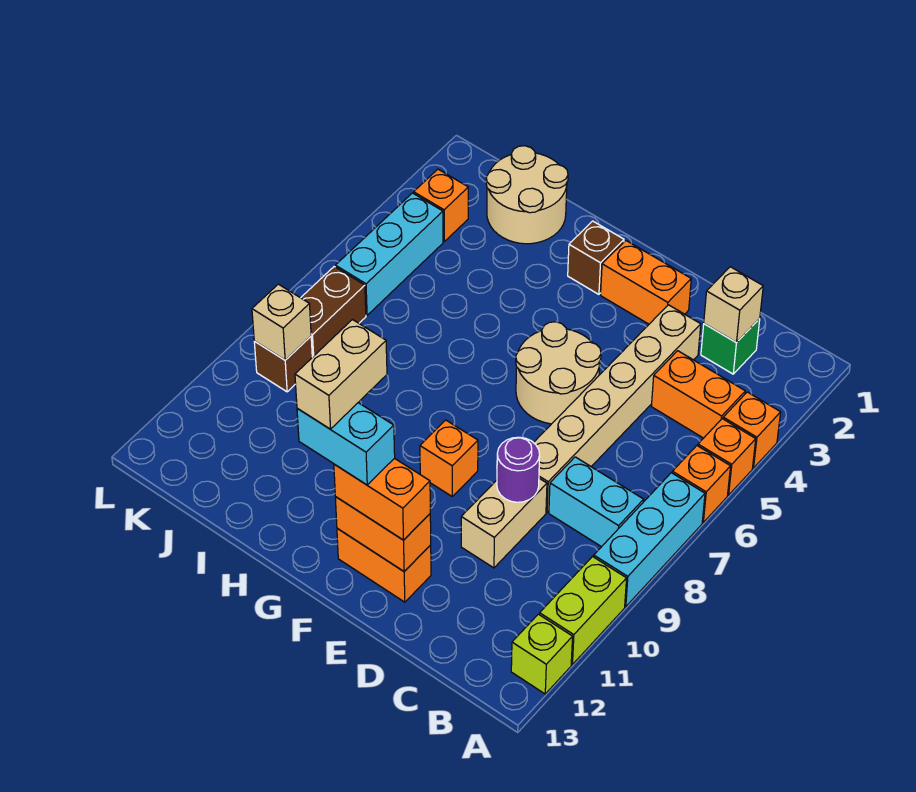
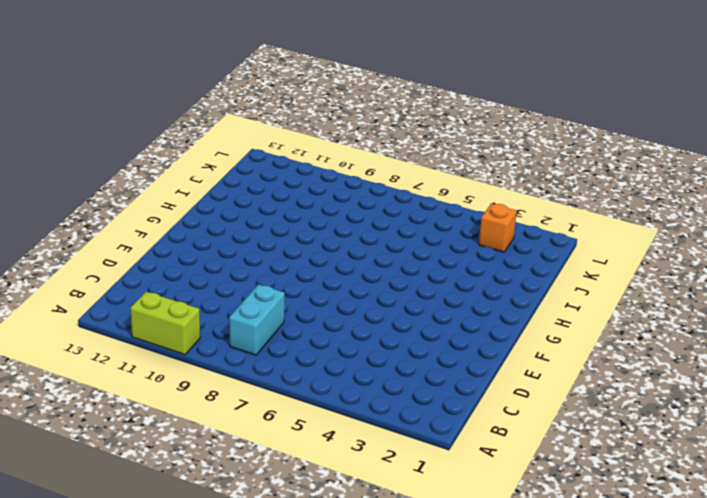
none -> orange 1x1 brick [723,392,781,468]
none -> orange 1x1 brick [698,419,756,495]
none -> orange 1x1 brick [672,446,731,522]

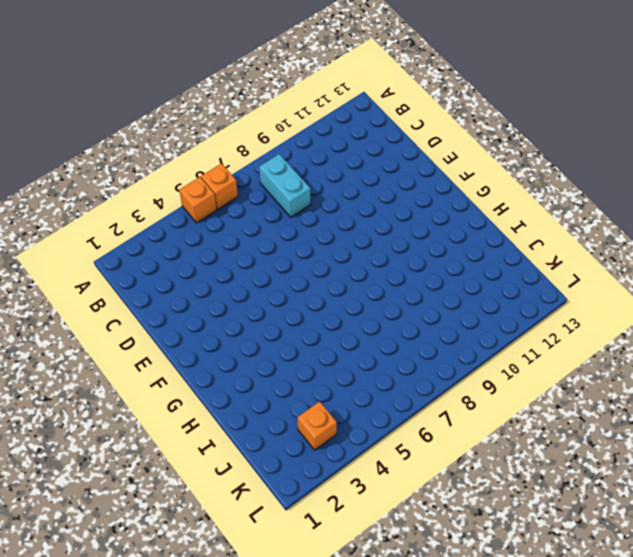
none -> orange 1x1 brick [723,392,781,468]
none -> cyan 1x3 brick [594,473,705,607]
none -> lime 1x2 brick [540,557,627,664]

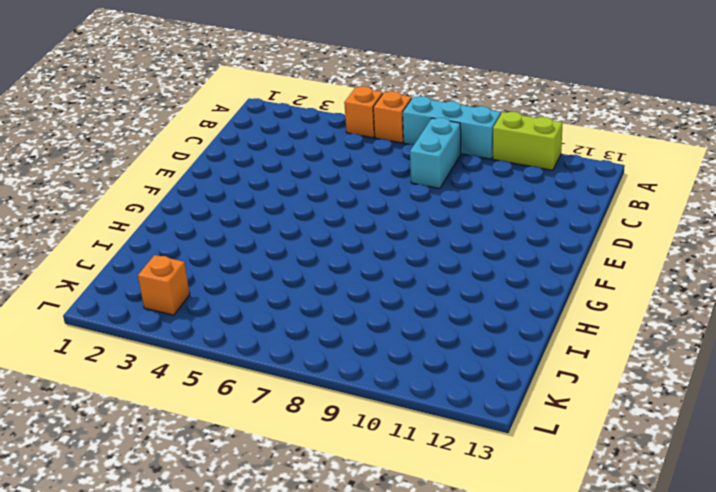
none -> orange 1x1 brick [723,392,781,468]
none -> lime 1x1 brick [511,614,573,694]
none -> orange 1x2 brick [651,351,745,438]

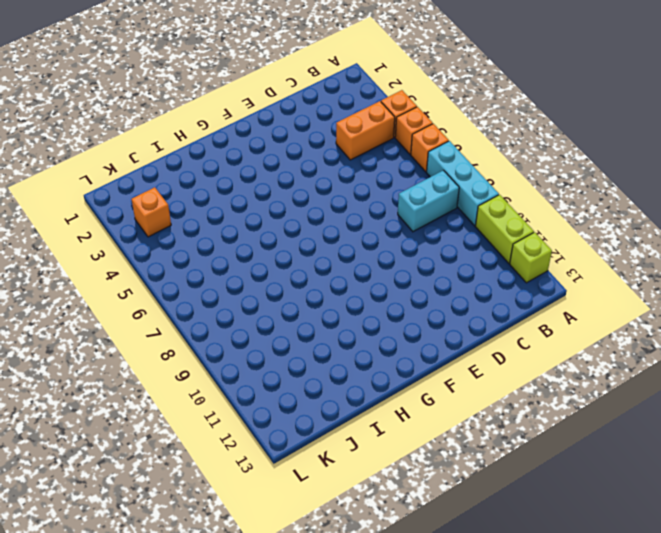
none -> green 1x1 brick [701,319,760,374]
none -> tan 1x6 brick [534,305,701,512]
none -> tan 1x2 brick [461,478,547,568]

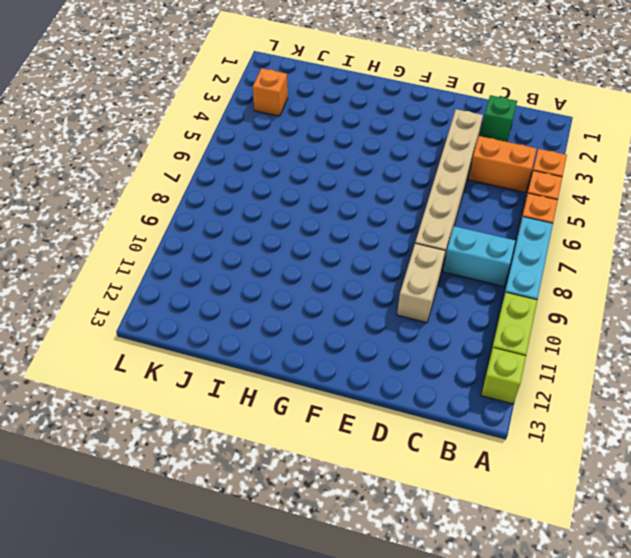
none -> orange 1x2 brick [601,241,691,324]
none -> tan 2x2 round brick [516,322,601,424]
none -> orange 1x2 brick [337,528,431,602]

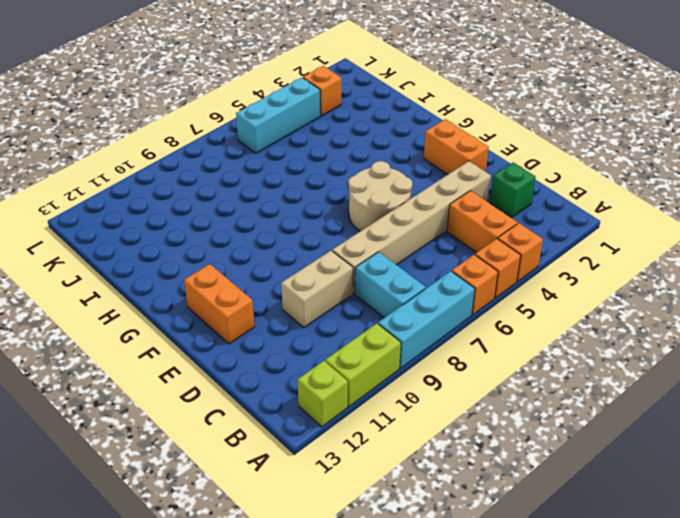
none -> orange 1x1 brick [420,420,478,496]
none -> brown 1x1 brick [568,221,624,294]
none -> tan 2x2 round brick [486,146,568,244]

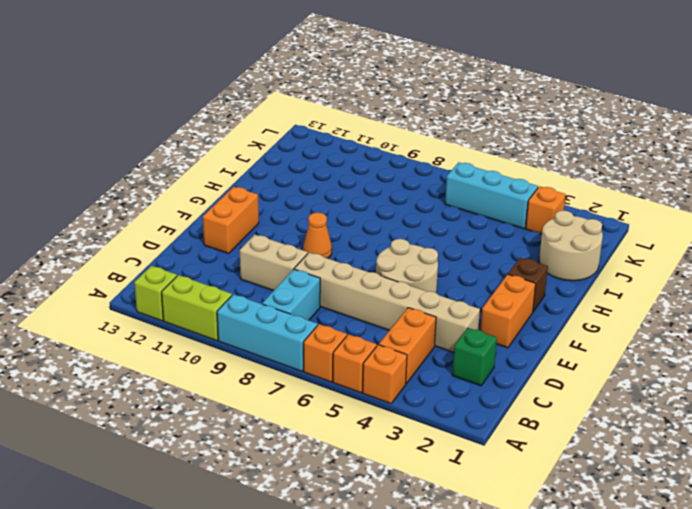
orange 1x1 cone [303,213,332,258] -> orange 1x1 brick [420,420,478,496]
none -> brown 1x2 brick [301,267,366,357]
none -> brown 1x1 brick [254,336,312,392]
none -> tan 1x1 brick [704,267,763,343]

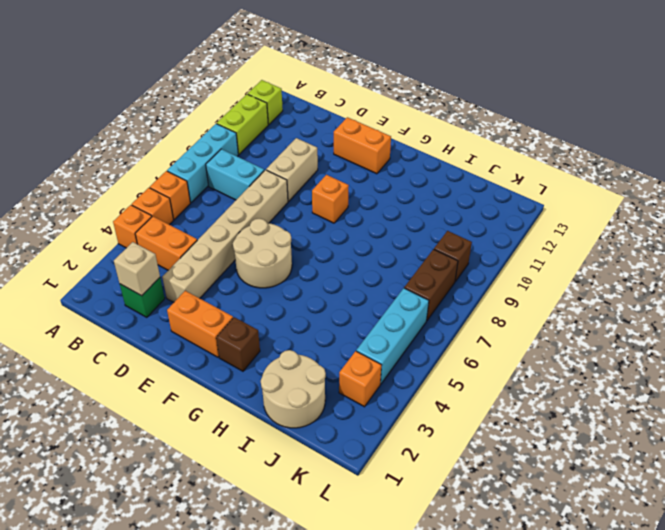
none -> purple 1x1 round brick [497,437,540,502]
none -> orange 1x2 brick [335,497,431,571]
none -> tan 1x1 brick [252,284,311,360]

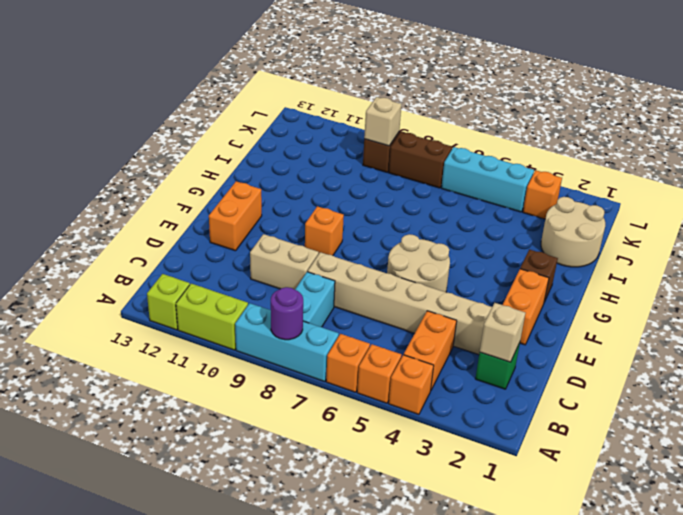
purple 1x1 round brick [271,287,303,340] -> purple 1x1 round brick moved to [497,437,540,502]
none -> orange 1x2 brick [335,497,431,571]
none -> orange 1x2 brick [334,458,430,540]
none -> cyan 1x2 brick [297,403,395,485]

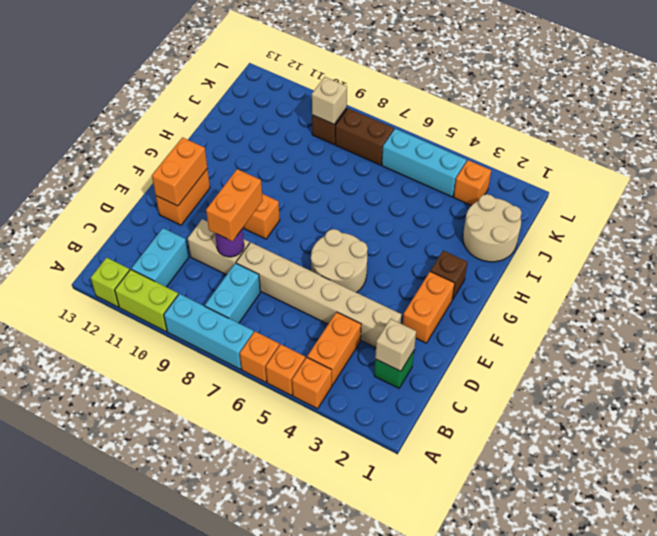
cyan 1x2 brick [131,228,189,287] -> cyan 1x2 brick moved to [297,403,395,485]
orange 1x2 brick [206,169,263,241] -> orange 1x2 brick moved to [334,458,430,540]
none -> tan 1x2 brick [295,320,387,429]

